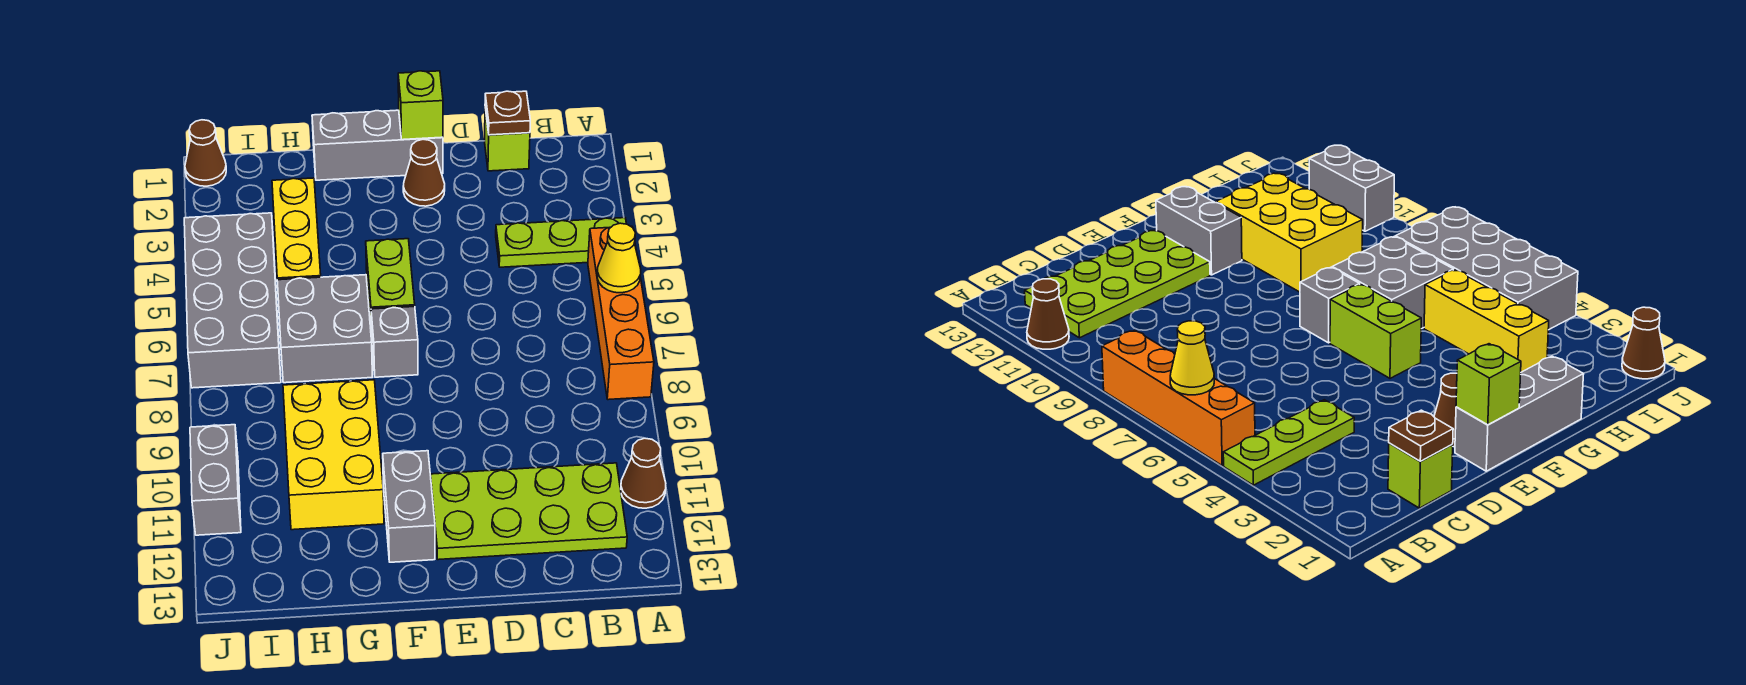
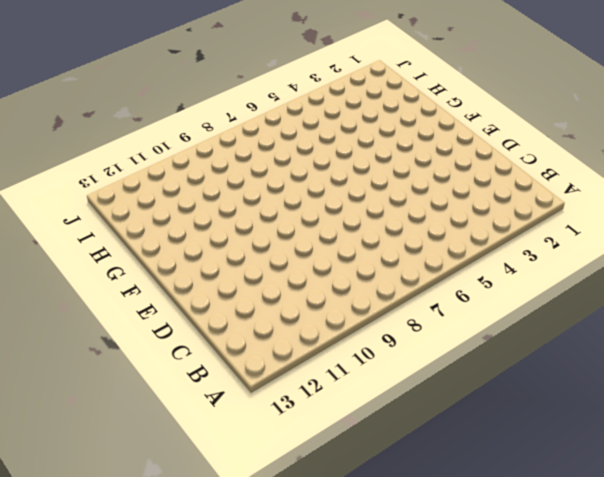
none -> lime 1x3 plate [496,218,626,267]
none -> orange 1x4 brick [588,226,654,400]
none -> brown 1x1 cone [621,438,666,508]

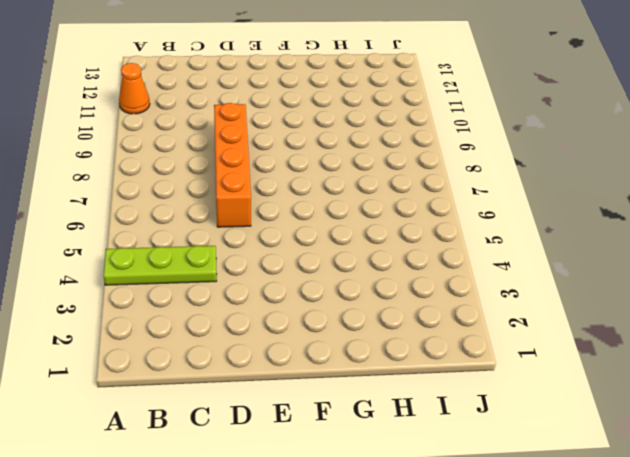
orange 1x1 cone [119,63,150,114] -> brown 1x1 cone [621,438,666,508]
orange 1x4 brick [214,103,251,227] -> orange 1x4 brick moved to [588,226,654,400]
none -> lime 2x4 plate [431,463,627,560]
none -> lime 1x1 brick [485,109,530,171]
none -> grey 1x3 brick [312,110,443,180]

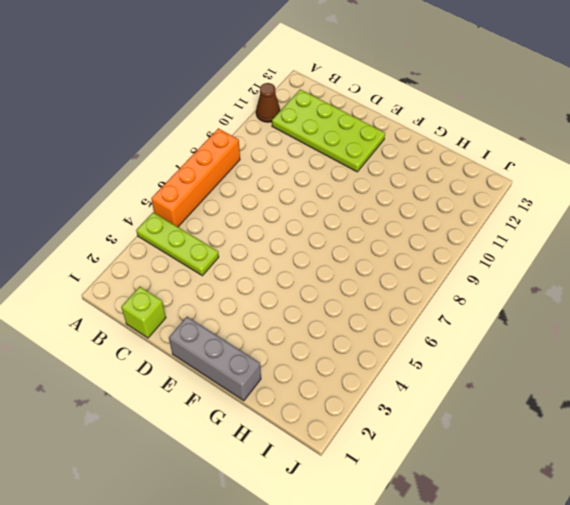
none -> brown 1x1 cone [403,139,445,206]
none -> lime 1x2 brick [366,239,415,338]
none -> grey 1x1 brick [371,307,418,377]

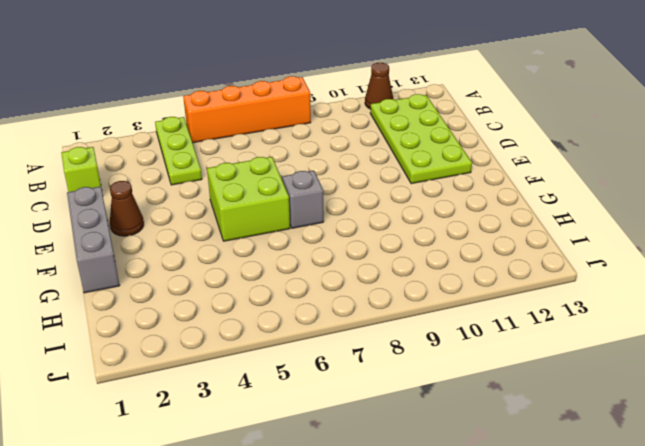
lime 2x2 brick [207,157,290,241] -> lime 1x2 brick [366,239,415,338]
none -> grey 1x2 brick [383,451,435,562]
none -> grey 2x2 brick [277,275,372,383]
none -> yellow 2x3 brick [283,380,384,530]

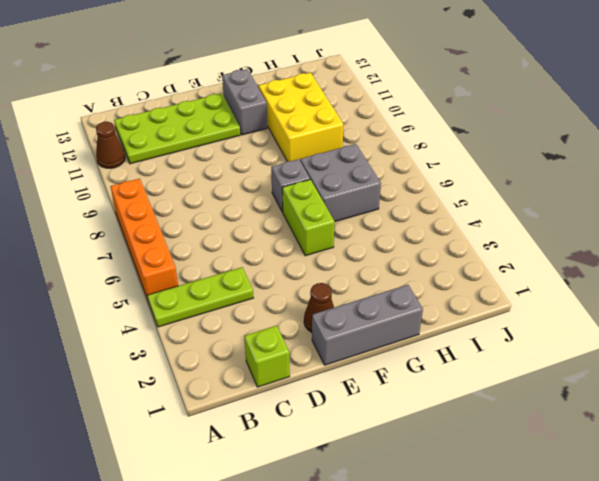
none -> yellow 1x3 brick [272,178,321,280]
none -> grey 2x4 brick [184,213,281,388]
none -> brown 1x1 cone [185,120,226,186]

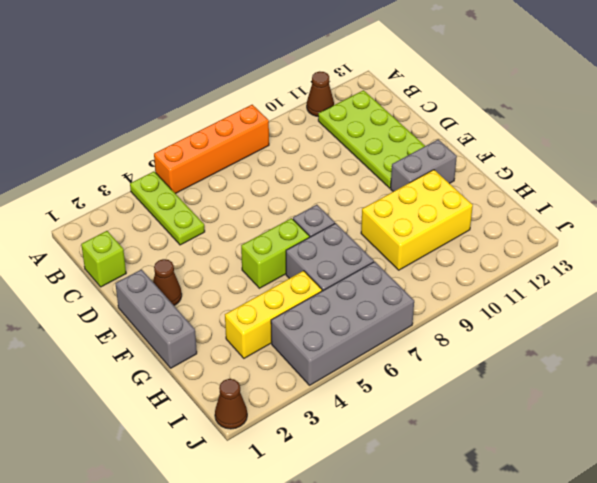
none -> grey 1x2 brick [190,425,241,535]
none -> yellow 1x1 cone [597,223,641,293]
none -> brown 1x1 plate [485,91,530,135]

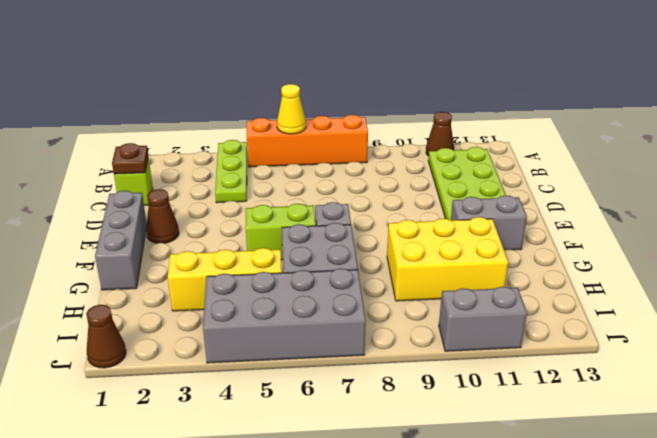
none -> lime 1x1 brick [398,71,443,140]

